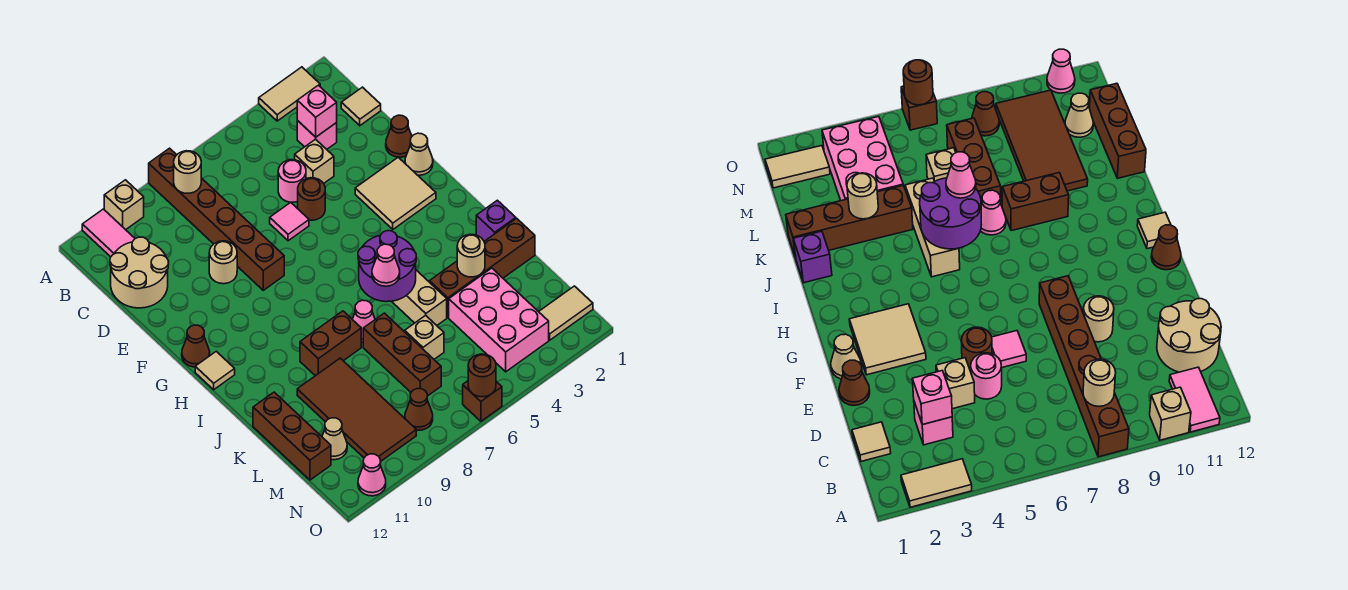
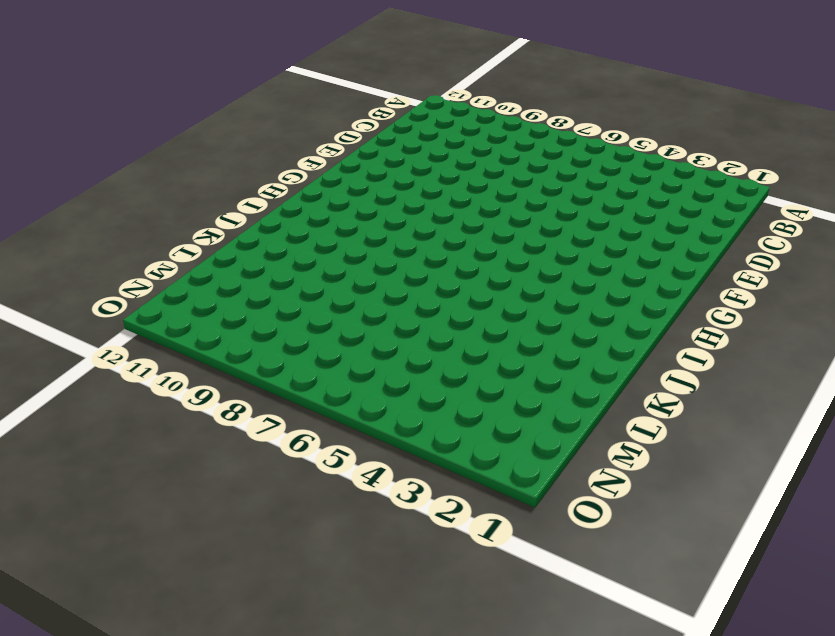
none -> tan 1x2 tile [259,67,320,121]
none -> brown 1x6 brick [149,148,284,290]
none -> tan 1x1 brick [104,180,144,230]
none -> pink 1x2 tile [82,209,135,257]

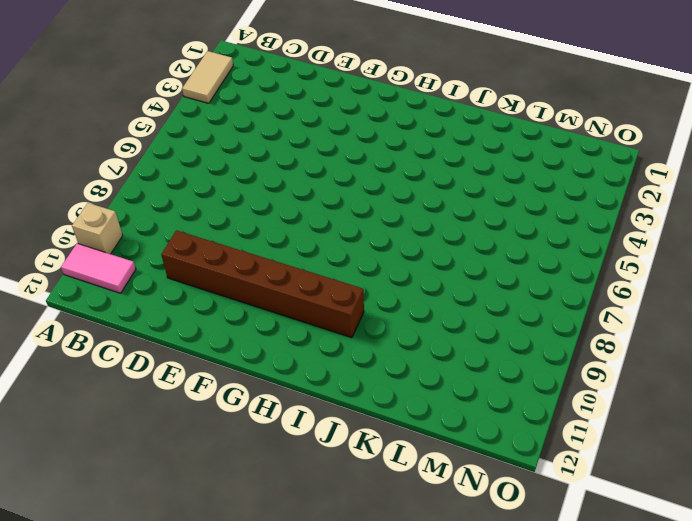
brown 1x6 brick [161,230,364,338] -> brown 1x6 brick moved to [149,148,284,290]
none -> tan 1x1 tile [341,87,381,126]
none -> pink 1x1 brick [297,120,337,149]
none -> tan 2x2 round brick [110,237,169,308]
none -> tan 1x1 brick [295,139,334,184]

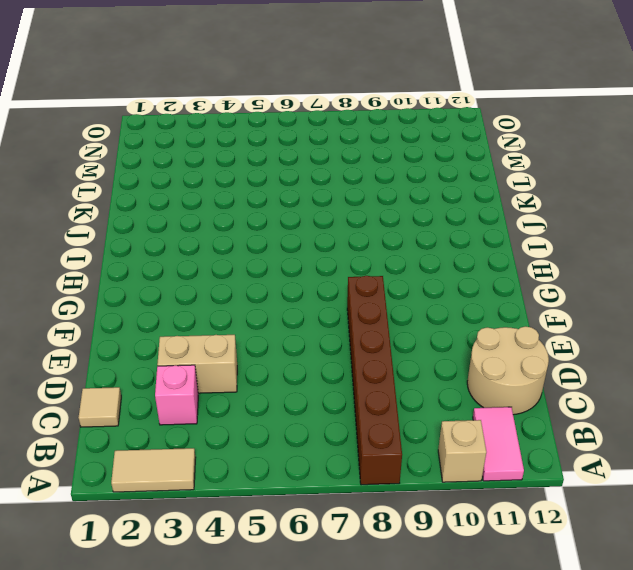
tan 1x2 brick [157,335,237,393] -> tan 1x1 brick [295,139,334,184]
none -> pink 1x1 round brick [278,160,306,202]
none -> brown 1x1 cone [386,115,412,157]
none -> brown 1x1 round brick [298,178,325,220]
none -> pink 1x1 tile [270,202,309,241]

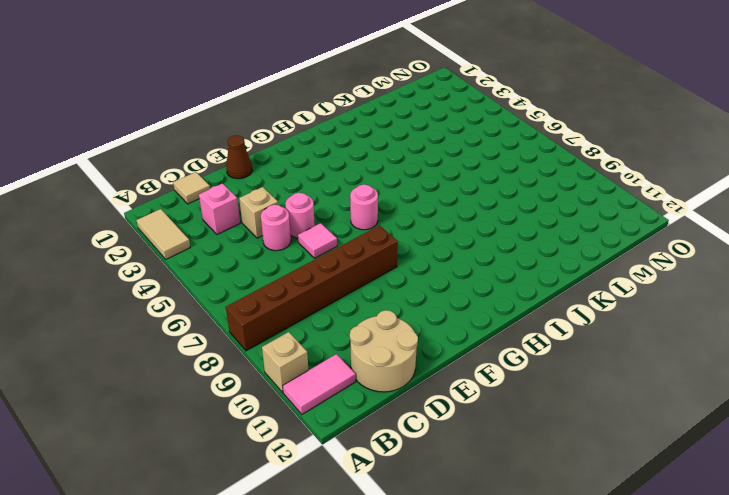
pink 1x1 round brick [285,193,315,238] -> brown 1x1 round brick [298,178,325,220]
pink 1x1 round brick [350,185,378,230] -> none
none -> tan 1x1 round brick [209,241,237,284]
none -> tan 1x1 cone [405,133,433,175]
none -> tan 2x2 tile [355,157,436,229]
none -> brown 1x1 cone [182,325,210,367]

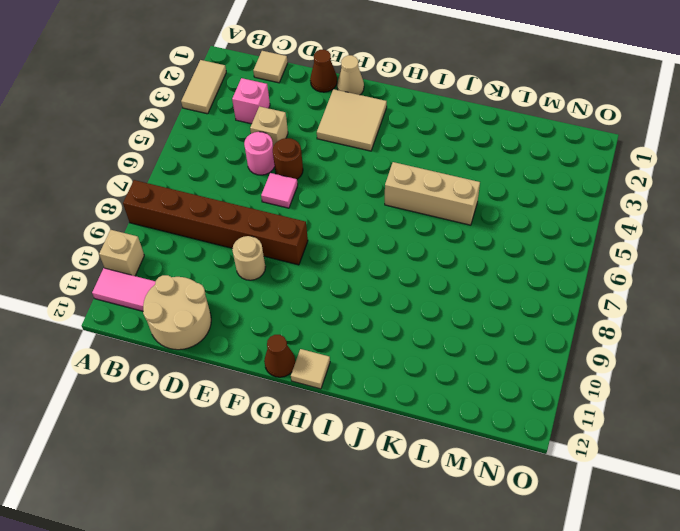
none -> purple 1x1 brick [476,200,516,241]
none -> pink 1x1 cone [352,300,375,342]
none -> brown 1x2 brick [300,311,361,376]
none -> brown 1x4 brick [430,218,535,317]

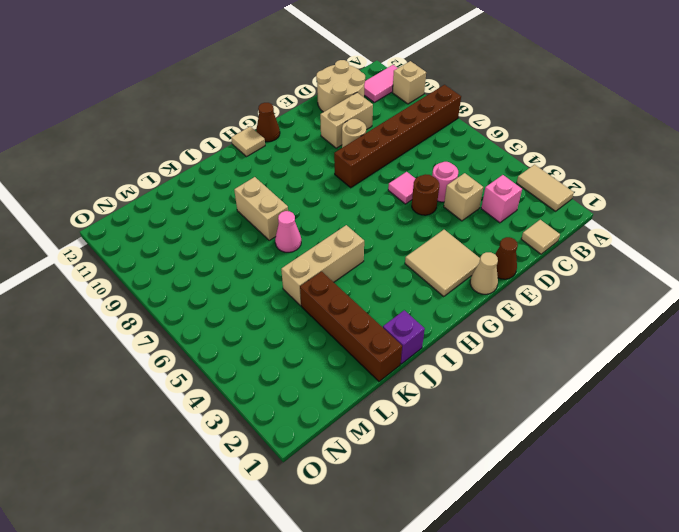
tan 1x2 brick [320,93,373,148] -> none
tan 1x2 brick [234,177,288,240] -> brown 1x2 brick [300,311,361,376]
none -> brown 1x3 brick [363,313,441,396]
none -> brown 2x4 tile [297,358,416,461]
none -> brown 1x3 brick [253,392,331,480]
none -> pink 2x3 brick [449,268,549,372]

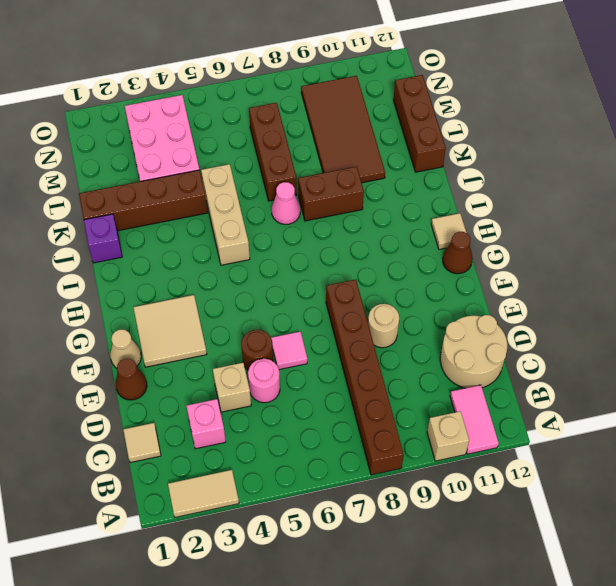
none -> tan 1x1 brick [405,315,444,359]
none -> tan 1x1 cone [322,418,347,460]
none -> tan 1x2 tile [539,286,593,340]
none -> brown 1x1 cone [405,389,433,430]

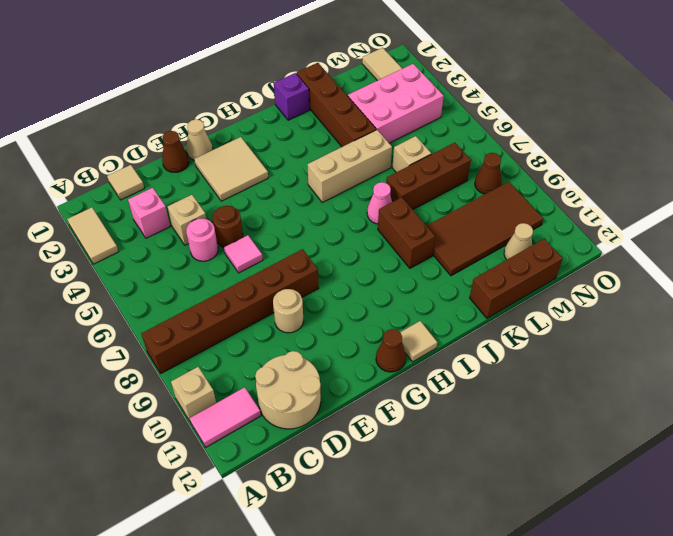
none -> brown 1x1 brick [463,381,502,421]
none -> pink 1x1 cone [358,454,386,496]
none -> tan 1x1 round brick [174,151,201,193]
none -> pink 1x1 brick [297,85,337,137]

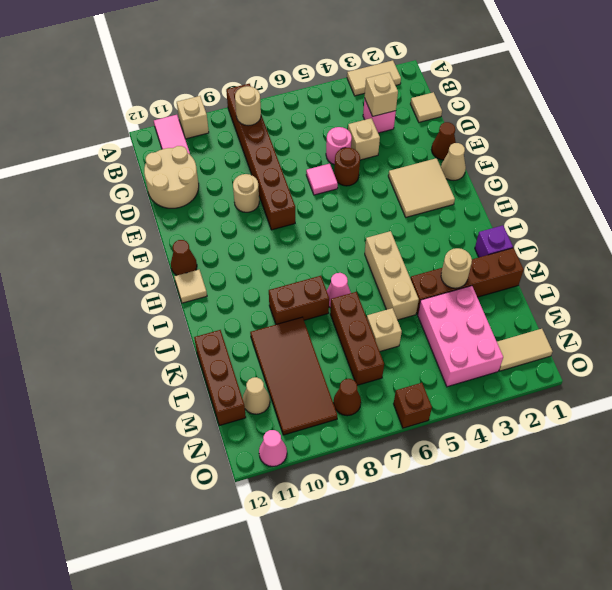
tan 1x1 brick [364,72,398,116] -> pink 1x1 brick [297,85,337,137]
none -> purple 2x2 round brick [358,231,416,302]
none -> brown 1x1 round brick [468,354,496,397]
none -> pink 1x1 cone [372,244,400,286]

